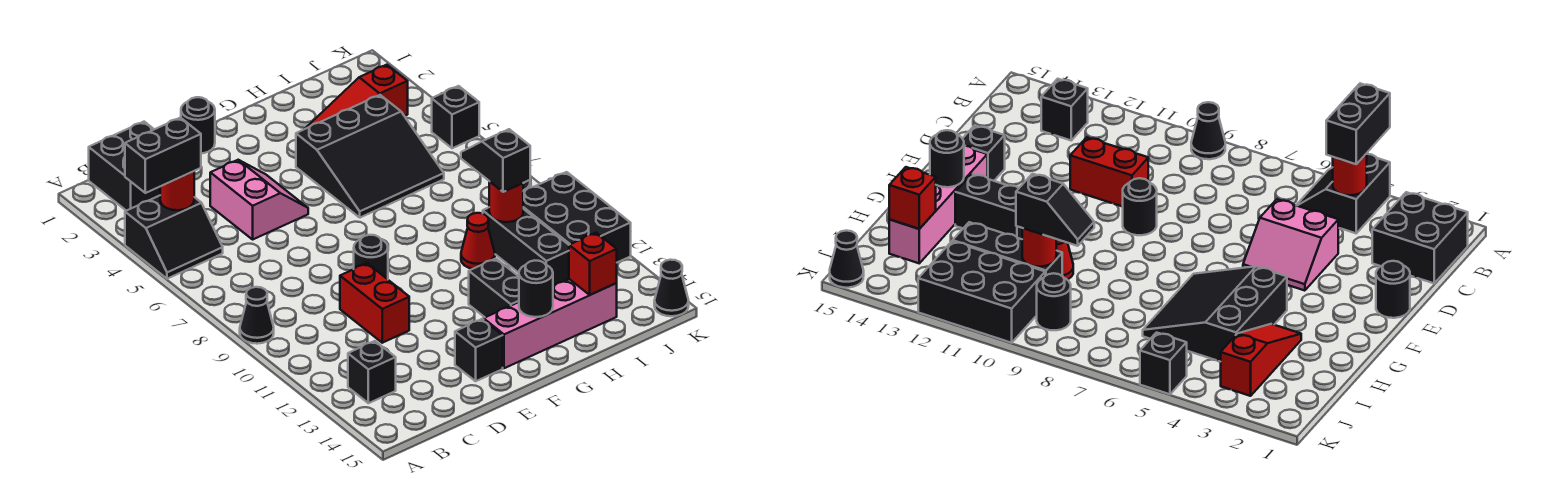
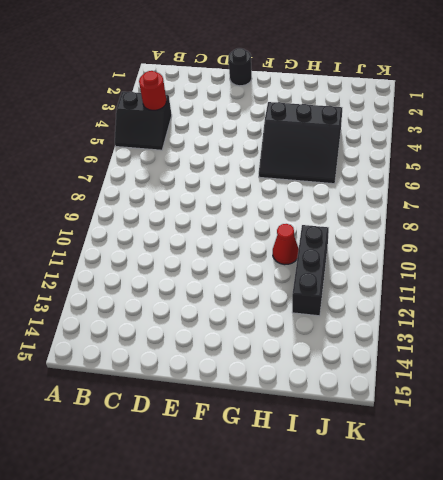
none -> black 1x1 cone [240,287,274,344]
none -> black 2x2 brick [89,122,160,211]
none -> black 1x1 brick [348,341,396,403]

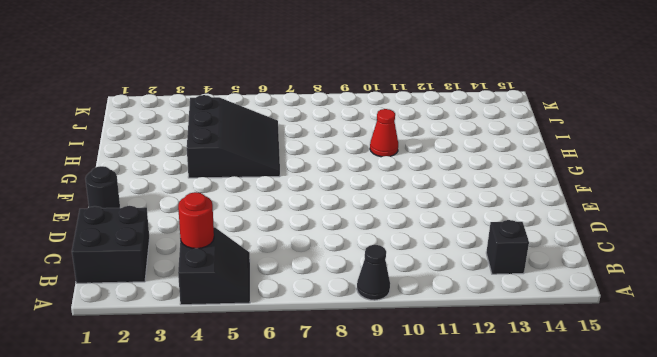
none -> pink 2x2 slope [210,160,308,239]
none -> red 1x2 brick [340,263,409,343]
none -> black 1x1 round brick [354,235,388,279]

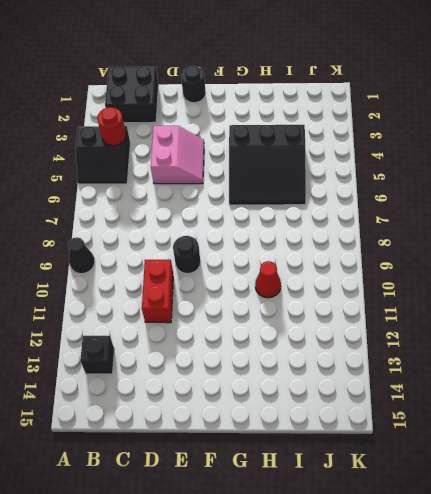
none -> black 1x1 brick [455,319,503,381]
none -> pink 1x4 brick [484,279,617,368]
none -> black 1x2 brick [469,259,519,317]

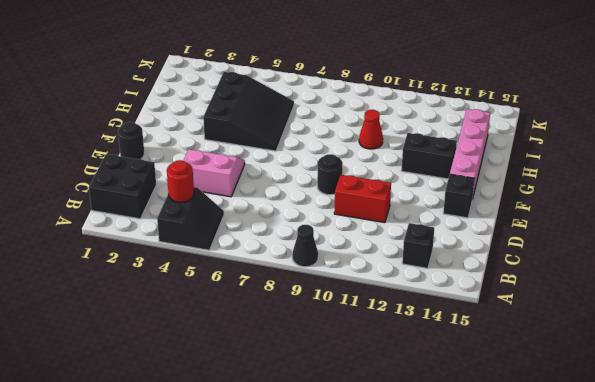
none -> red 1x3 slope [305,65,408,129]
none -> black 1x3 brick [483,208,569,286]
none -> black 1x1 round brick [1037,273,1071,330]

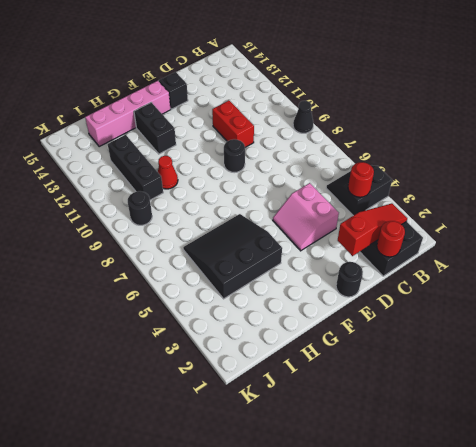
red 1x3 slope [338,203,407,256] -> red 1x3 slope moved to [305,65,408,129]
red 1x1 round brick [377,221,405,257] -> red 1x1 round brick moved to [489,181,523,222]
none -> black 1x1 brick [348,341,396,403]
none -> black 2x3 brick [523,172,631,262]
none -> black 1x1 brick [432,86,479,148]

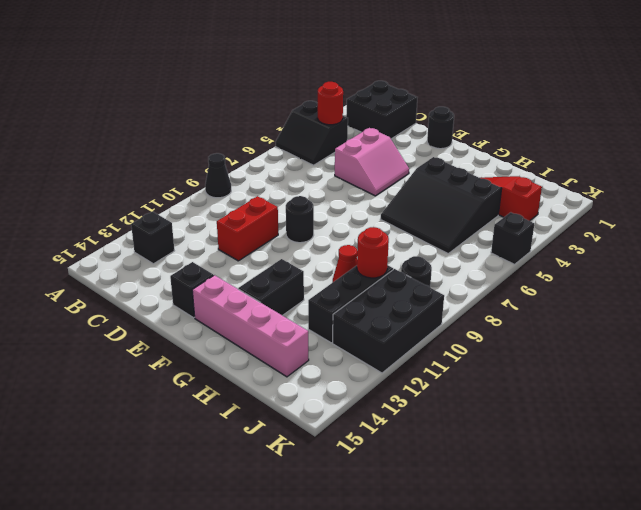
none -> black 1x1 cone [654,260,689,316]
none -> black 1x1 round brick [519,260,553,317]
none -> red 1x1 brick [569,233,617,295]

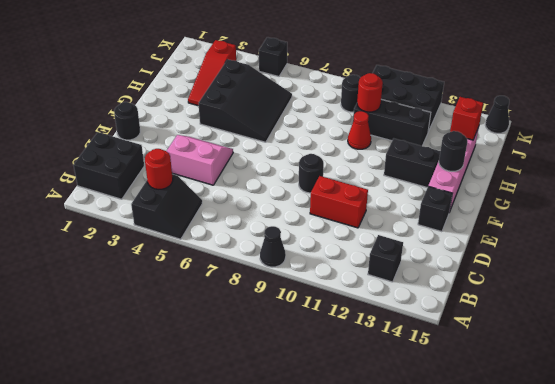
none -> black 1x2 brick [125,118,201,193]
none -> black 1x2 slope [461,129,530,192]

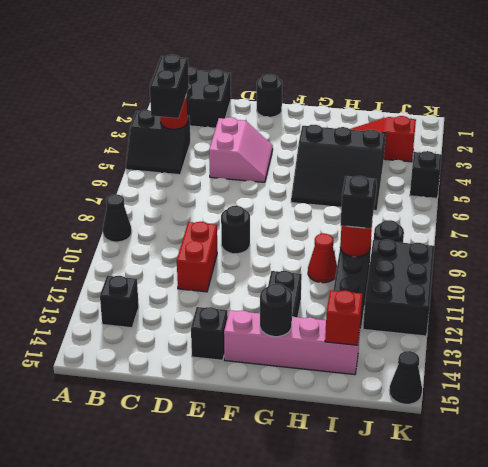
black 1x2 brick [150,55,189,118] -> black 1x2 brick turned to [125,118,201,193]

